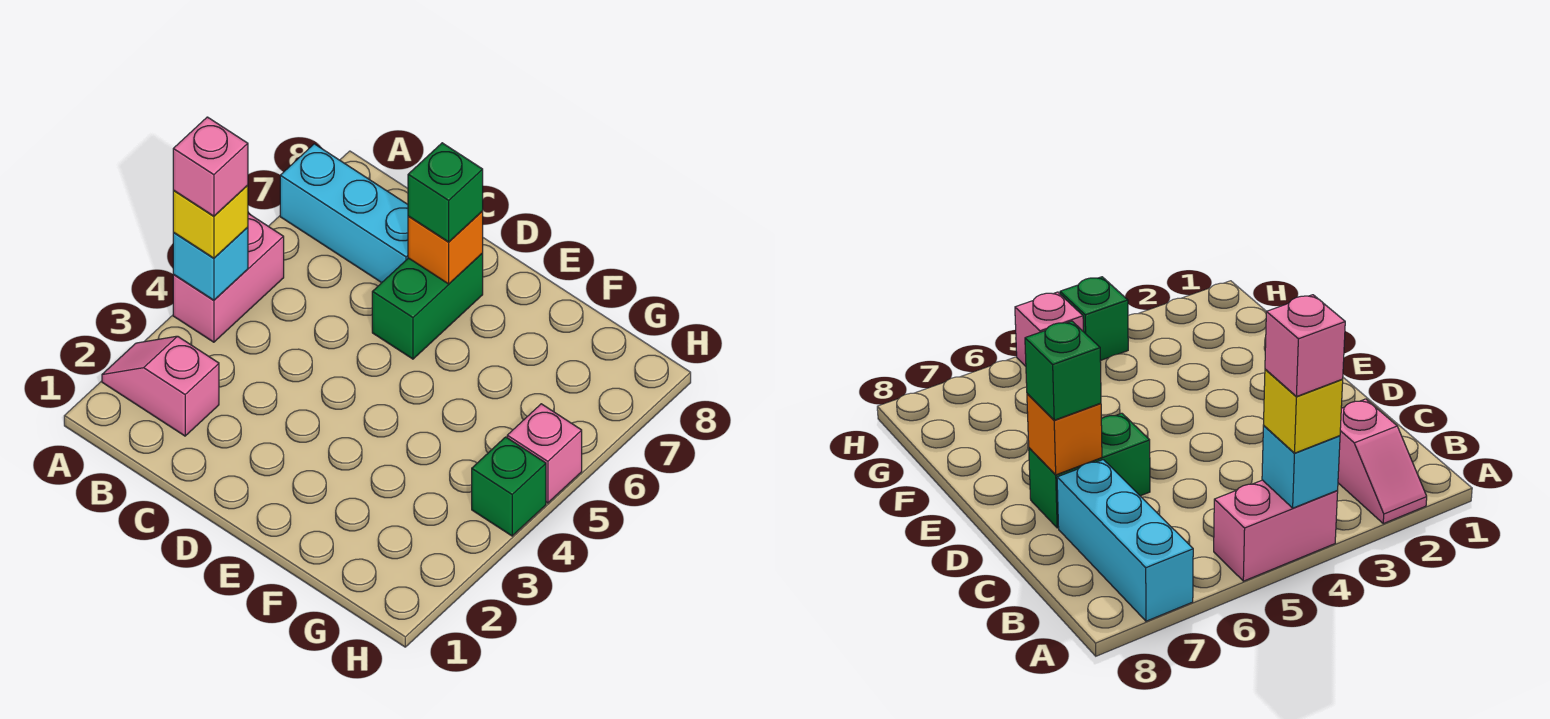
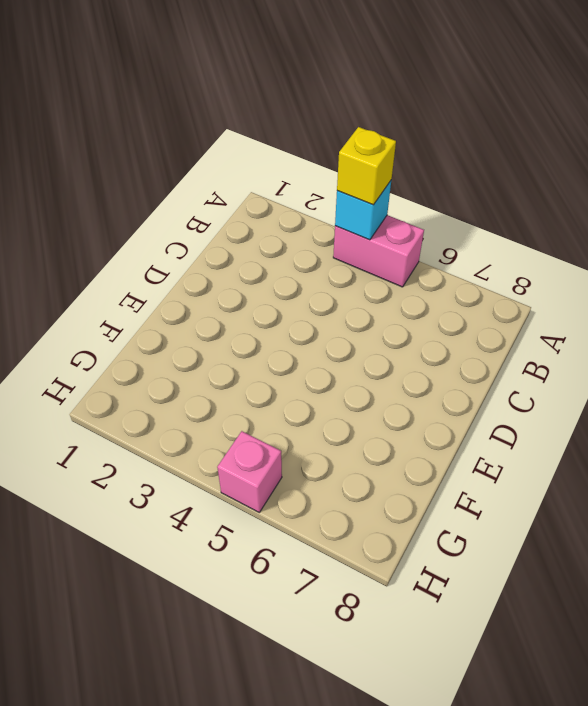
none -> pink 1x2 slope [102,336,219,436]
none -> cyan 1x3 brick [280,144,408,283]

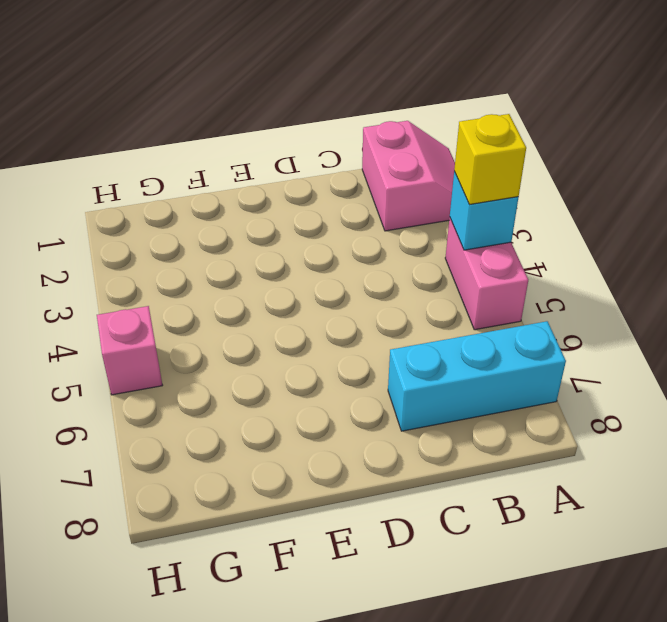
pink 2x2 slope [362,121,455,231] -> pink 1x2 slope [102,336,219,436]
none -> green 1x2 brick [372,253,483,359]
none -> green 1x1 brick [472,437,546,536]

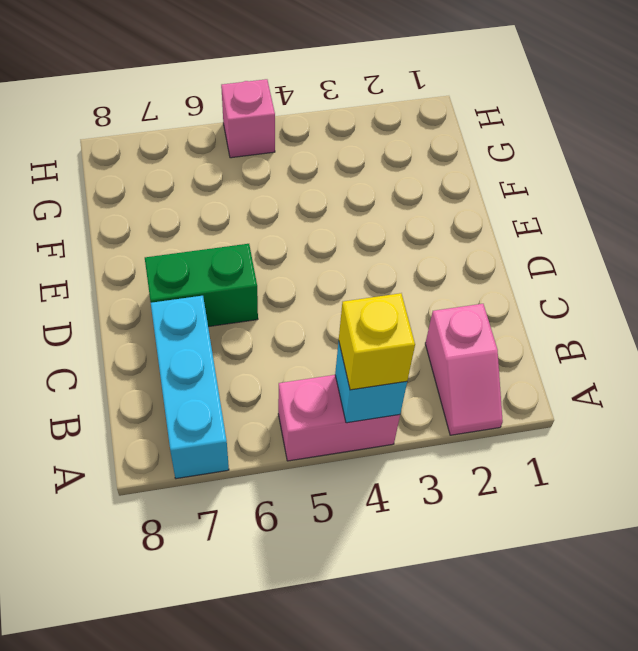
none -> green 1x1 brick [472,437,546,536]
none -> orange 1x1 brick [408,211,483,284]

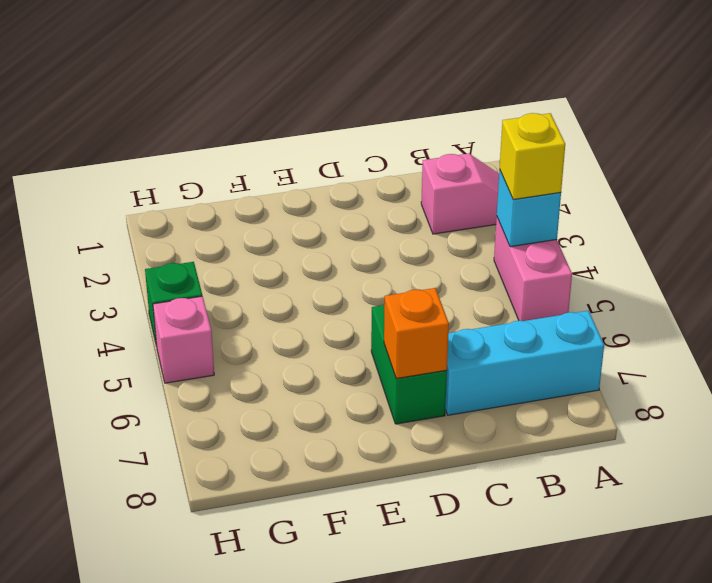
none -> green 1x1 brick [408,143,483,242]
none -> pink 1x1 brick [173,117,248,216]

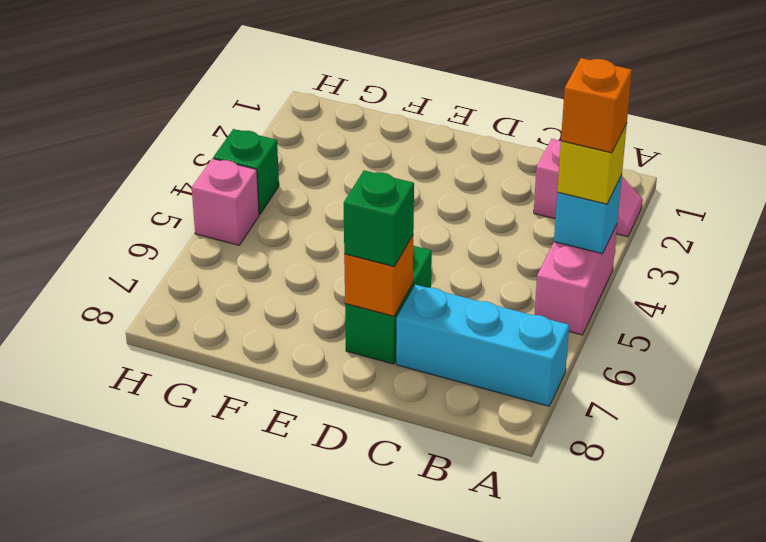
orange 1x1 brick [561,58,632,153] -> pink 1x1 brick [173,117,248,216]

